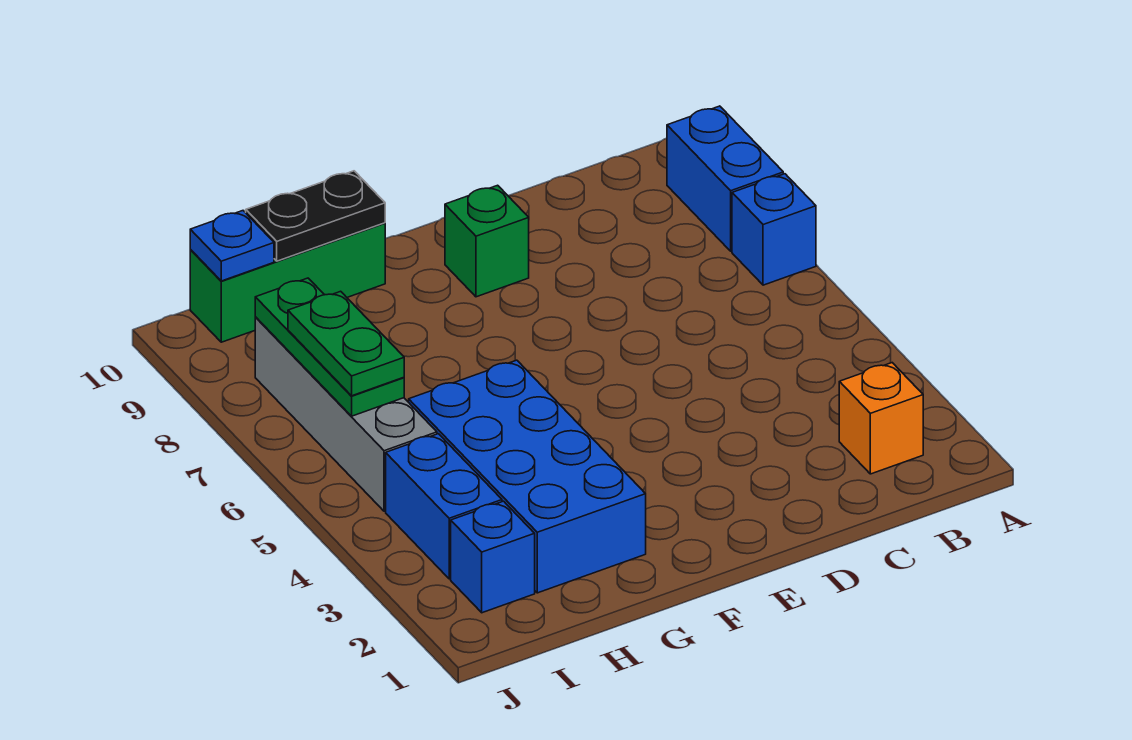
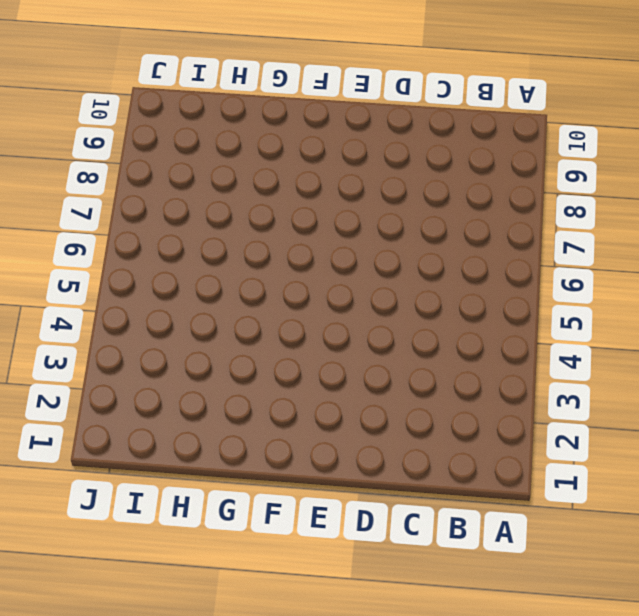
none -> blue 1x1 brick [732,174,816,285]
none -> blue 1x2 brick [667,106,783,251]
none -> orange 1x1 brick [839,363,923,474]

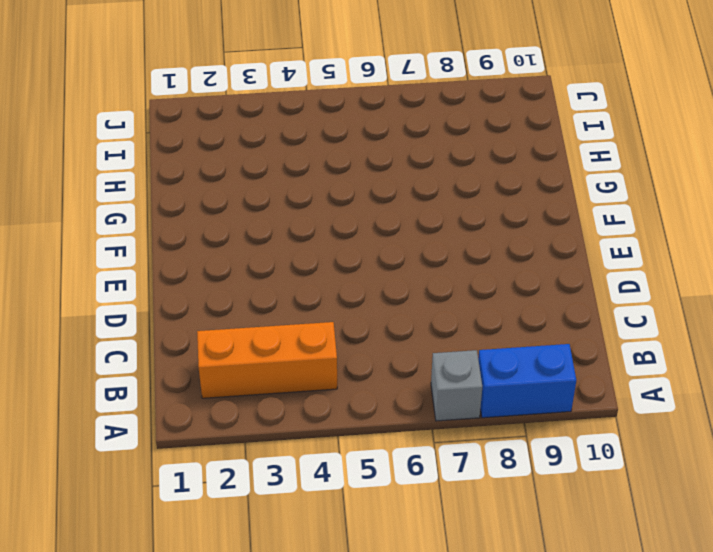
grey 1x1 brick [431,350,482,421] -> blue 1x1 brick [732,174,816,285]
orange 1x3 brick [197,322,337,398] -> orange 1x1 brick [839,363,923,474]
none -> green 1x1 brick [445,185,529,297]
none -> blue 2x4 brick [409,360,646,593]
none -> green 1x3 brick [190,223,385,342]

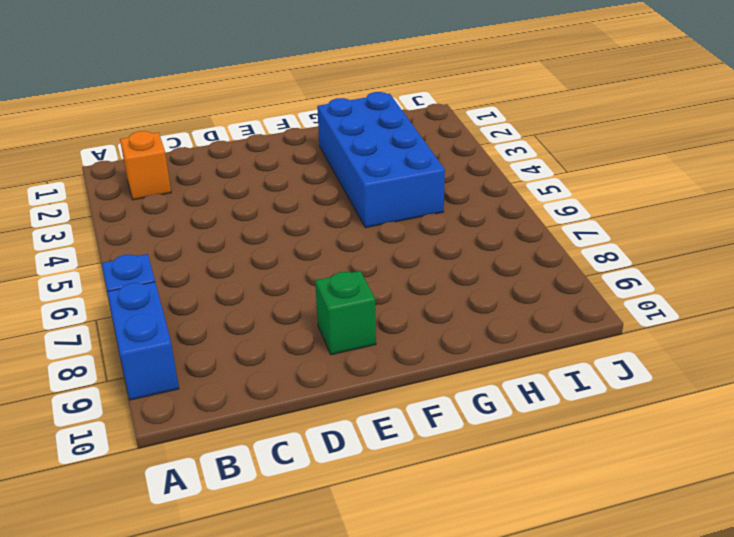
none -> green 1x3 brick [190,223,385,342]
none -> blue 1x1 brick [451,501,535,613]
none -> blue 1x2 brick [386,434,502,579]

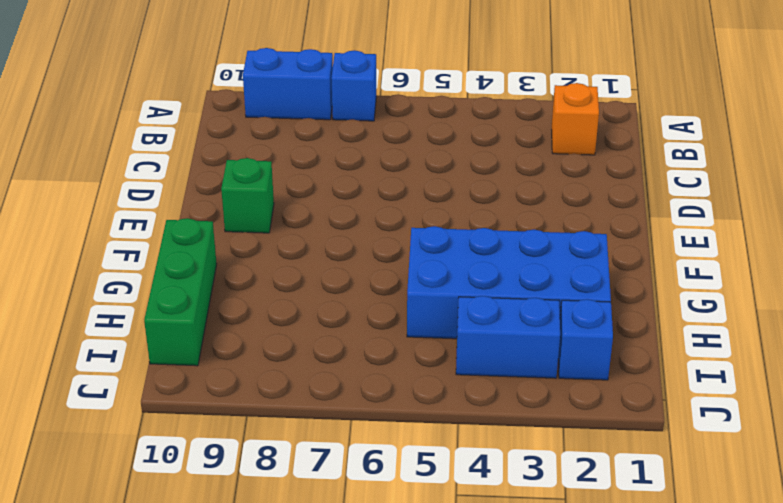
none -> grey 1x4 brick [255,318,437,511]
none -> black 1x2 plate [246,171,385,261]
none -> green 1x3 plate [255,278,404,416]

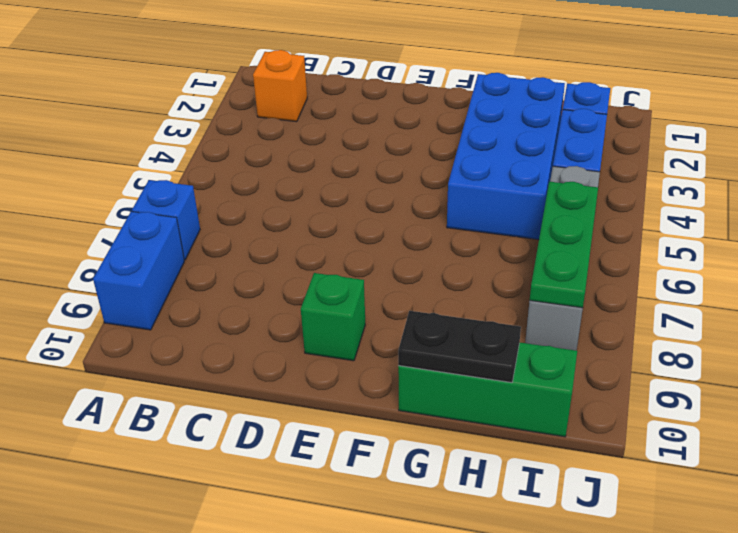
none -> blue 1x1 plate [190,211,274,281]
none -> green 1x2 plate [288,291,404,396]

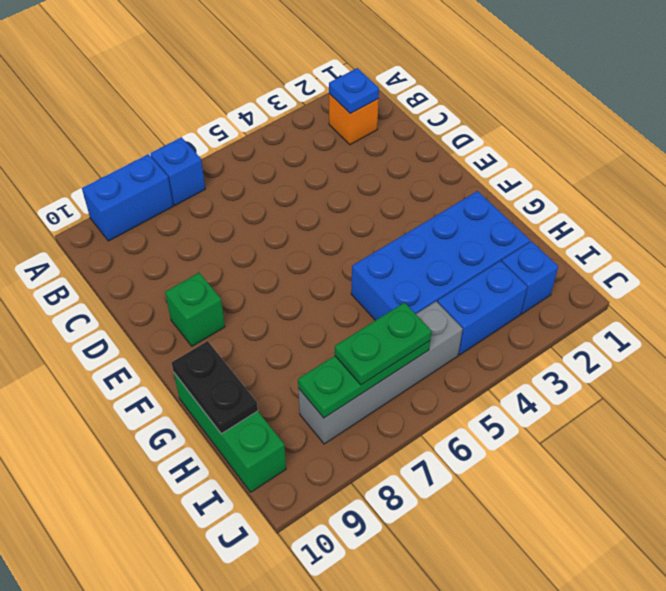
blue 1x1 plate [329,68,379,114] -> blue 1x1 plate moved to [190,211,274,281]

